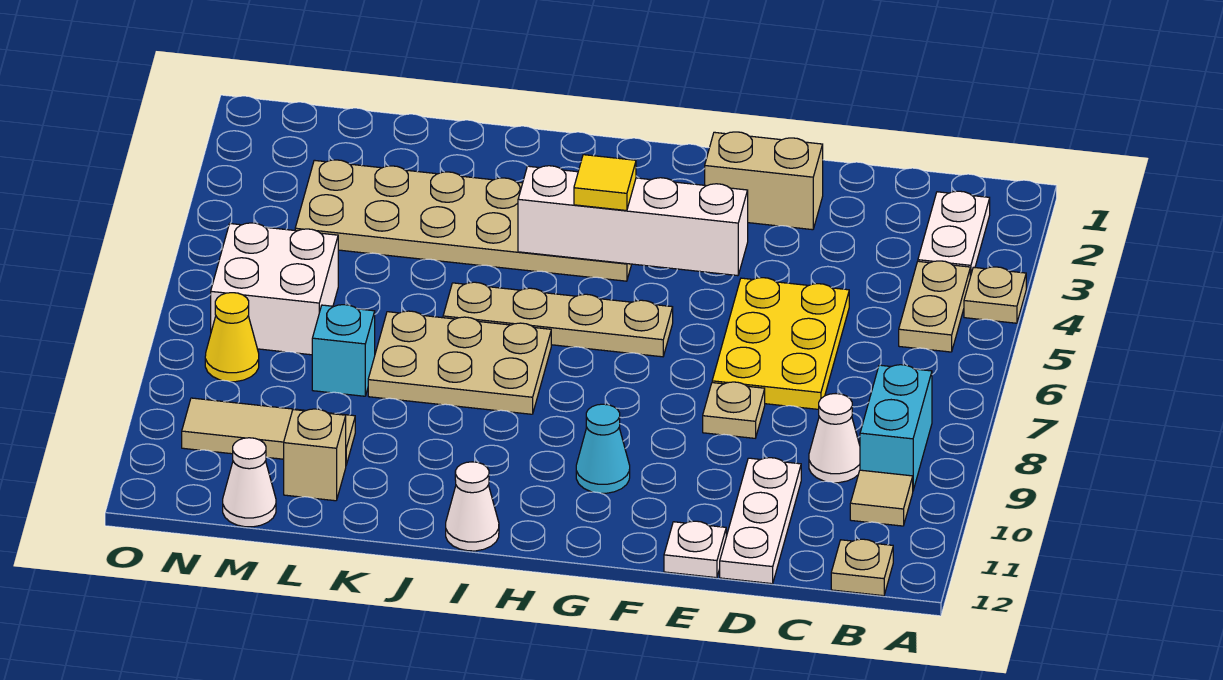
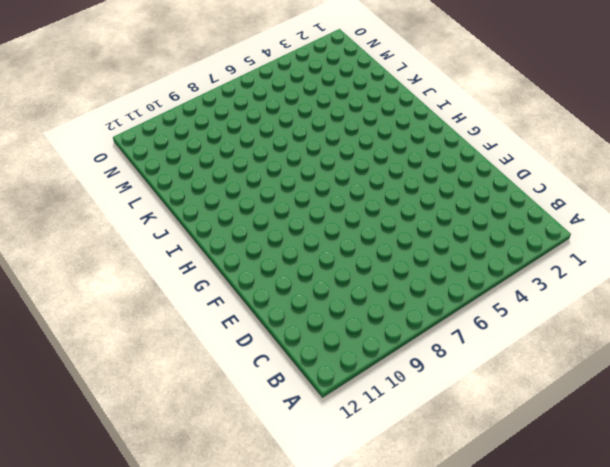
none -> tan 1x1 plate [964,267,1026,323]
none -> white 1x2 plate [918,191,990,277]
none -> tan 1x2 plate [899,261,970,352]

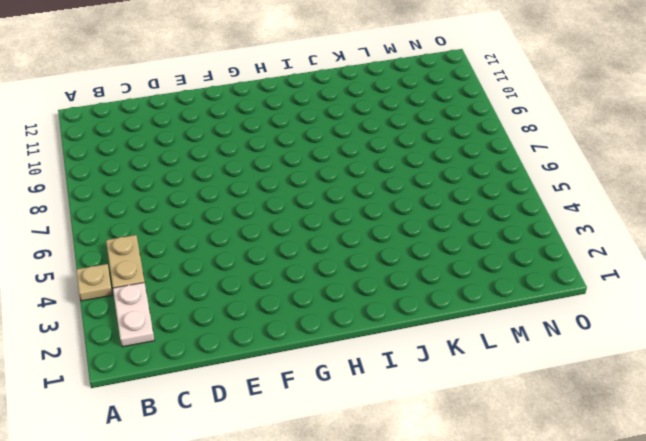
none -> cyan 1x2 brick [860,365,932,490]
none -> tan 1x1 tile [850,470,913,526]
none -> tan 1x1 plate [831,539,893,596]

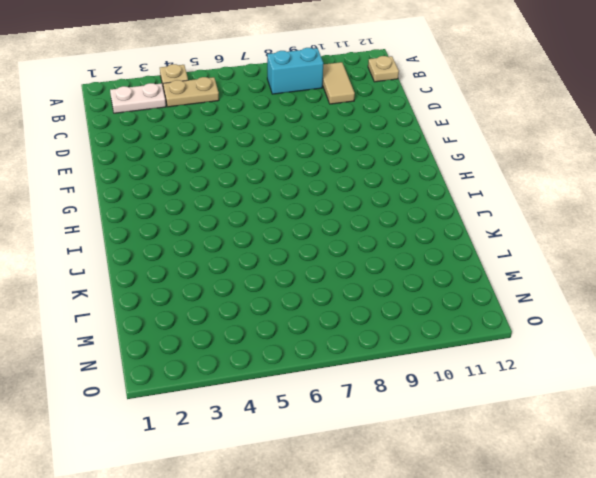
tan 1x2 tile [323,62,355,104] -> tan 1x1 tile [850,470,913,526]
none -> white 1x1 cone [809,394,860,483]
none -> yellow 2x3 plate [712,278,849,409]
none -> white 1x3 plate [720,458,801,584]

